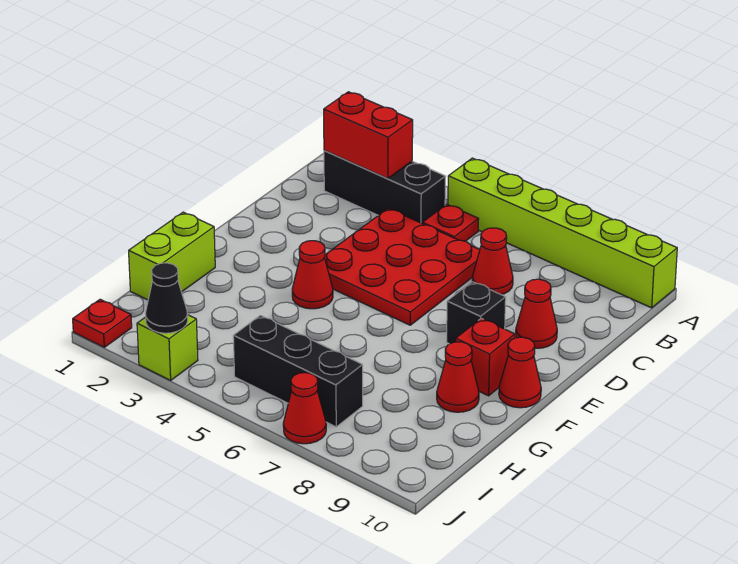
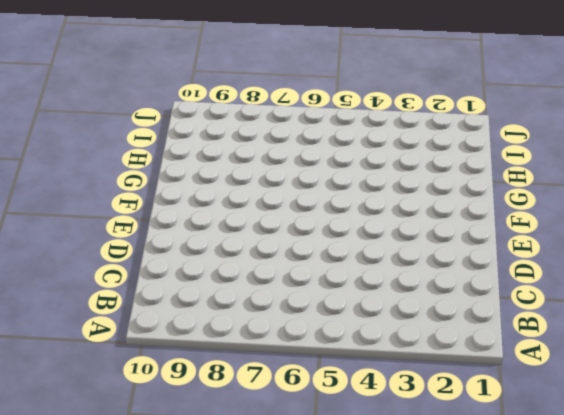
none -> lime 1x6 brick [448,158,677,308]
none -> black 1x3 brick [324,151,446,224]
none -> red 1x1 plate [423,204,479,241]

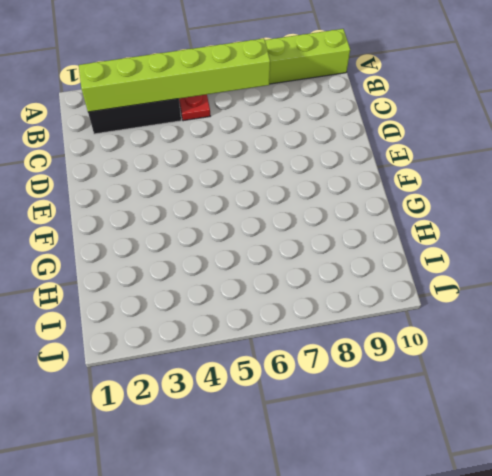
lime 1x6 brick [79,38,270,112] -> red 1x2 brick [324,92,413,179]
none -> red 3x3 plate [325,208,480,325]
none -> red 1x1 cone [472,228,513,295]
none -> red 1x1 cone [516,279,557,348]

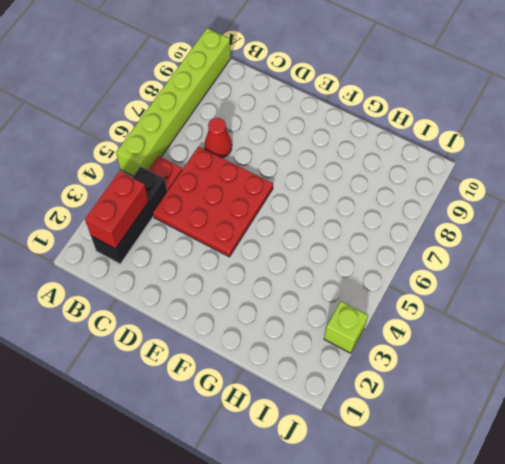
none -> red 1x1 cone [516,279,557,348]
none -> black 1x1 brick [447,282,506,344]
none -> red 1x1 cone [292,241,333,309]

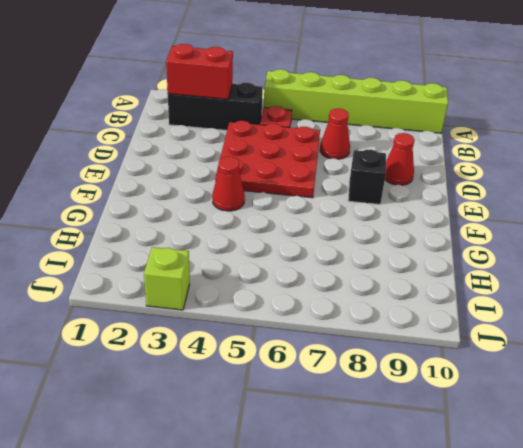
none -> red 1x1 brick [456,318,515,396]
none -> red 1x1 cone [499,337,541,408]
none -> lime 1x2 brick [129,212,215,300]

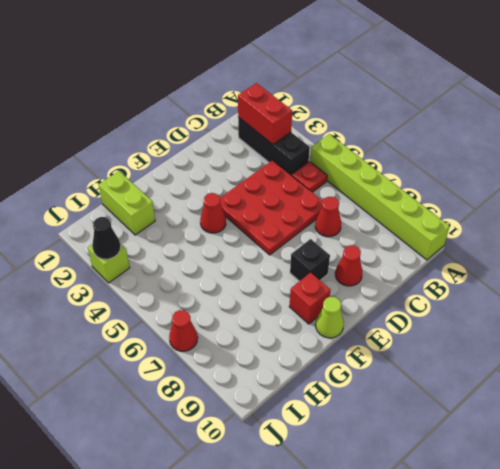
lime 1x1 cone [316,297,344,338] -> red 1x1 cone [499,337,541,408]
lime 1x2 brick [99,171,155,235] -> lime 1x2 brick turned to [129,212,215,300]
none -> red 1x1 cone [437,342,479,412]
none -> black 1x3 brick [233,315,363,427]
none -> red 1x1 plate [73,299,132,347]

